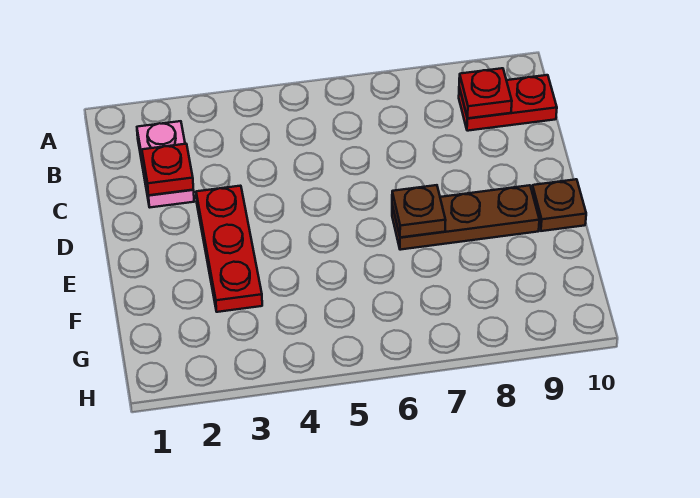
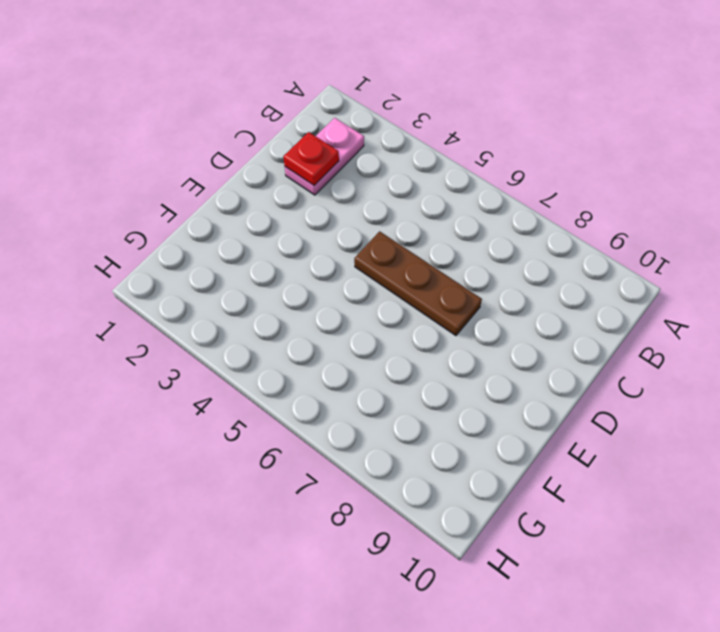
brown 1x3 plate [354,231,482,336] -> brown 1x3 plate moved to [392,185,539,250]
none -> red 1x2 plate [459,75,557,131]
none -> red 1x3 plate [196,186,262,312]

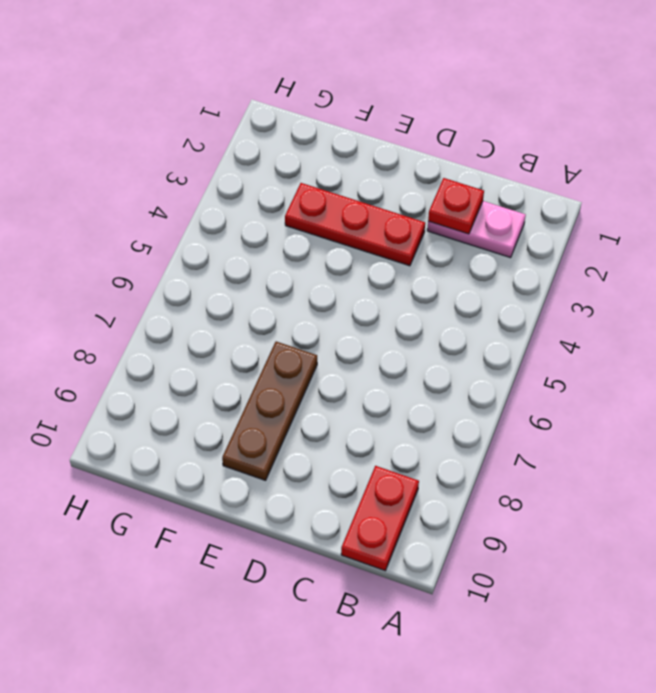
none -> brown 1x1 plate [532,179,586,231]
none -> red 1x1 plate [459,68,512,118]

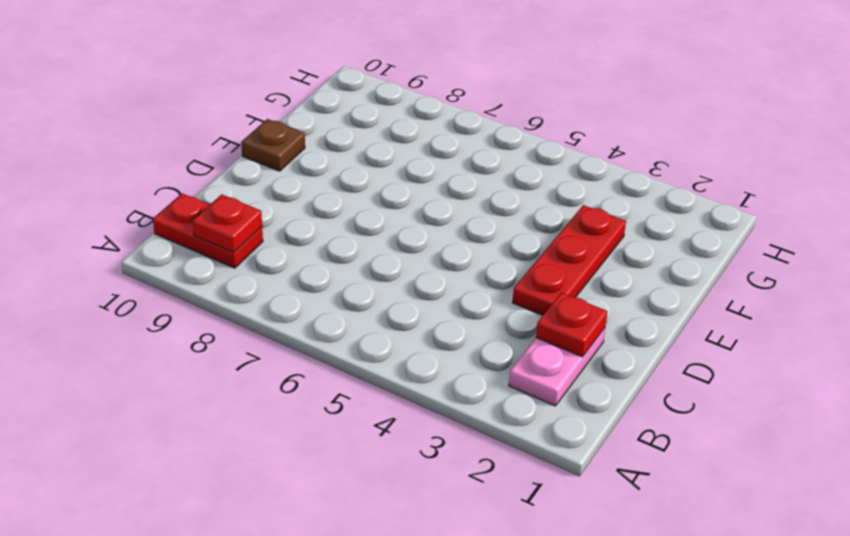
none -> brown 1x3 plate [392,185,539,250]
none -> brown 1x1 plate [392,185,446,238]

